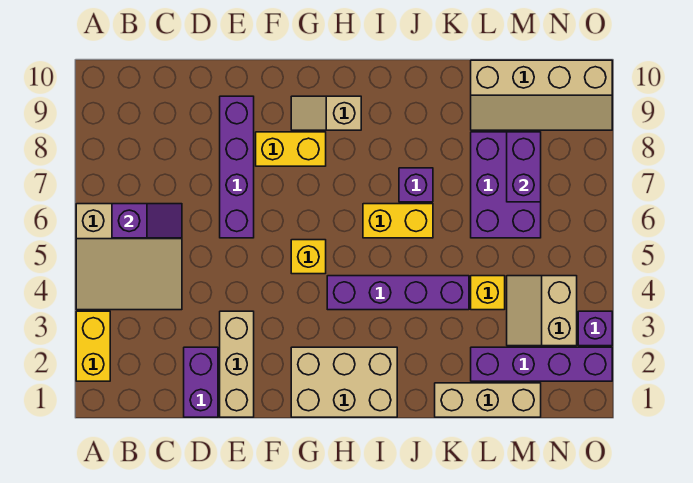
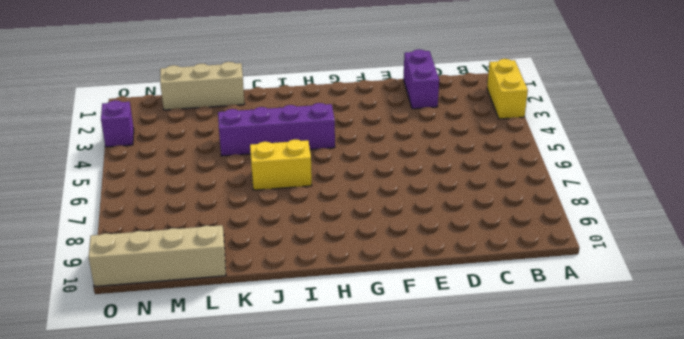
none -> tan 3x3 slope [76,204,182,310]
none -> tan 1x3 brick [220,311,254,417]
none -> purple 1x4 brick [220,96,254,238]

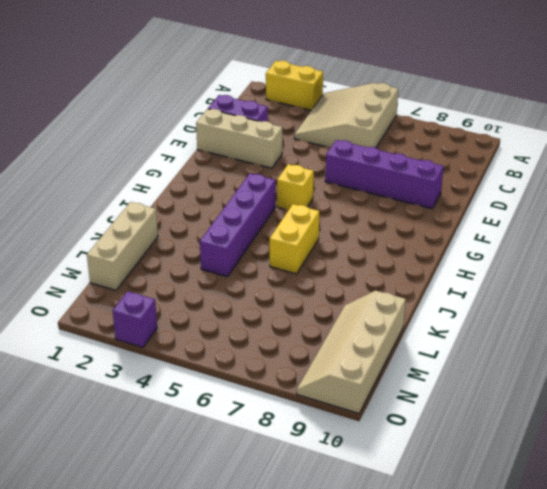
none -> yellow 1x2 brick [256,132,326,166]
none -> tan 2x3 brick [291,347,397,417]
none -> tan 1x2 slope [291,96,361,130]

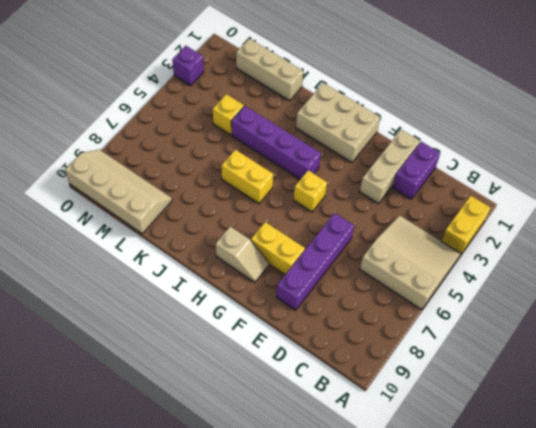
none -> purple 1x1 brick [399,168,433,202]
none -> purple 1x4 brick [471,347,612,381]
none -> purple 2x3 brick [471,132,541,238]

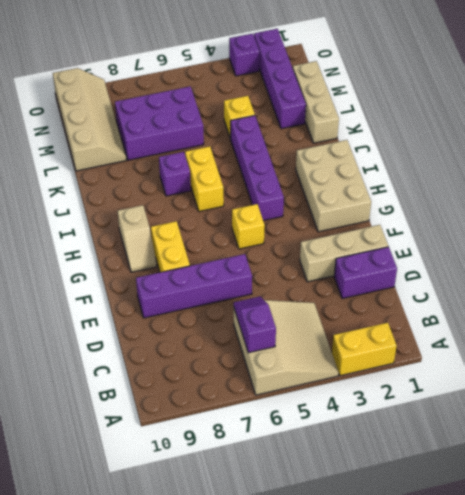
none -> tan 2x2 slope [507,276,577,346]
none -> purple 1x2 brick [507,132,541,202]

